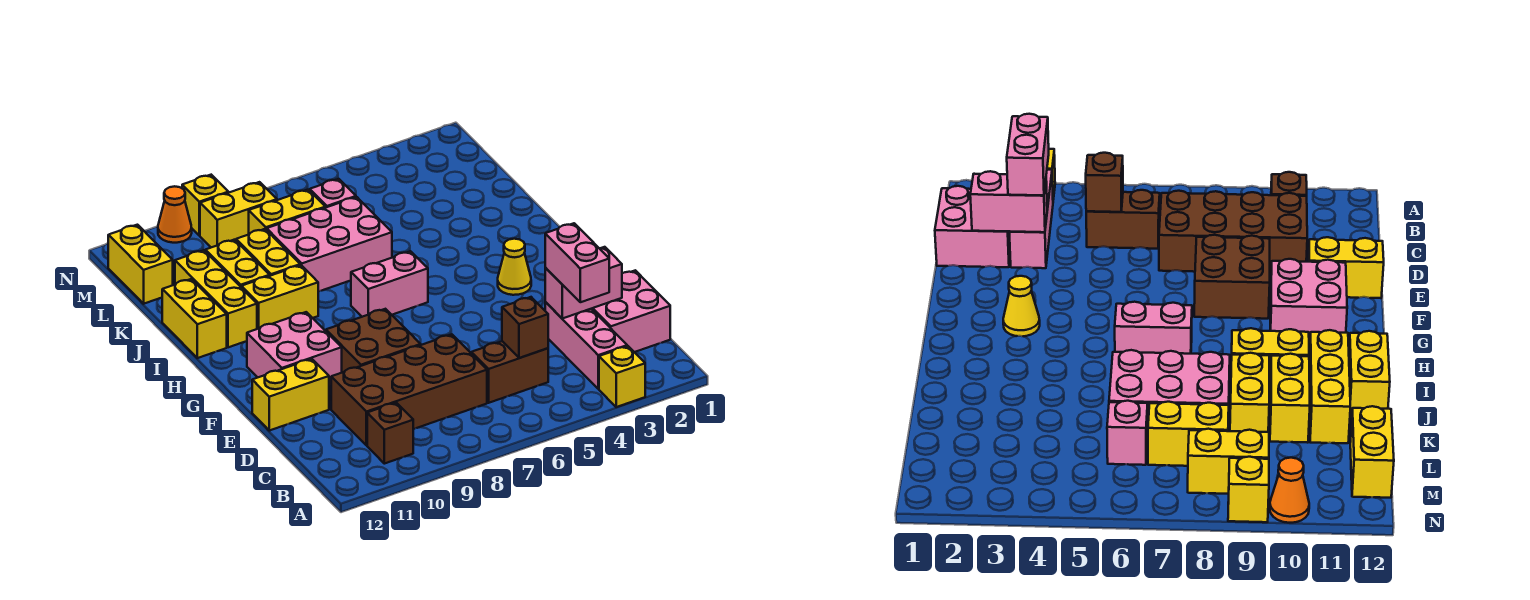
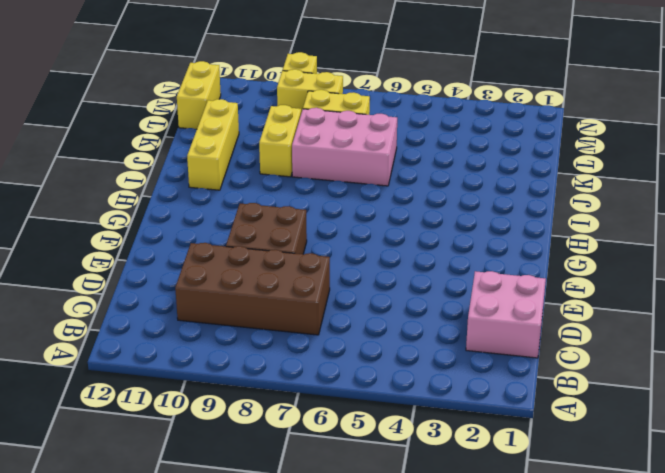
none -> yellow 1x1 brick [599,346,645,407]
none -> pink 1x3 brick [545,302,627,389]
none -> brown 1x1 brick [367,403,413,464]

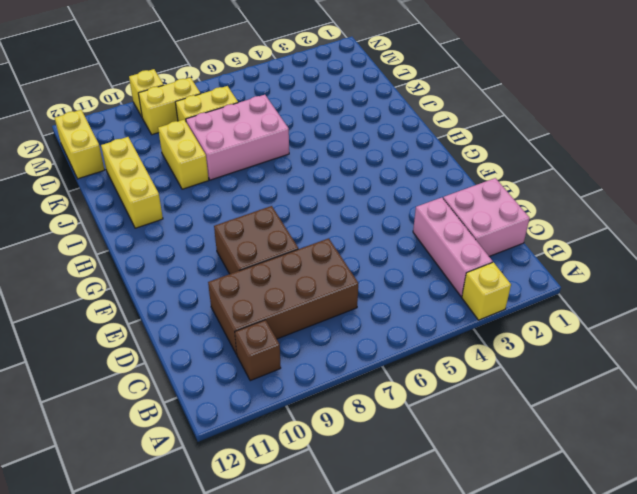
none -> brown 1x2 brick [472,341,548,403]
none -> yellow 1x2 brick [252,359,329,431]
none -> pink 2x2 brick [247,312,342,385]

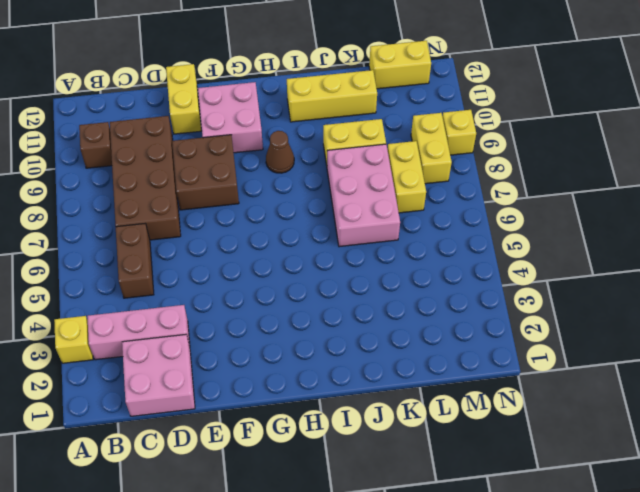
brown 1x1 cone [266,131,294,173] -> none
none -> yellow 1x1 cone [498,239,531,295]
none -> pink 1x2 brick [351,251,428,317]
none -> yellow 1x2 brick [241,265,318,329]

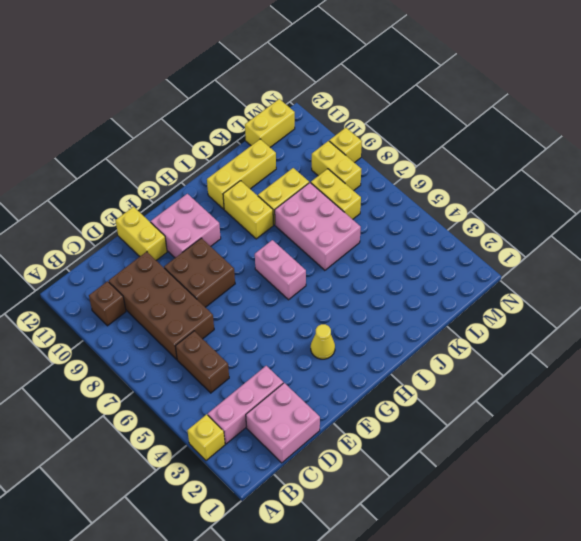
none -> yellow 1x2 brick [162,279,227,358]
none -> yellow 1x2 brick [206,240,270,287]
none -> pink 1x1 brick [310,179,356,208]

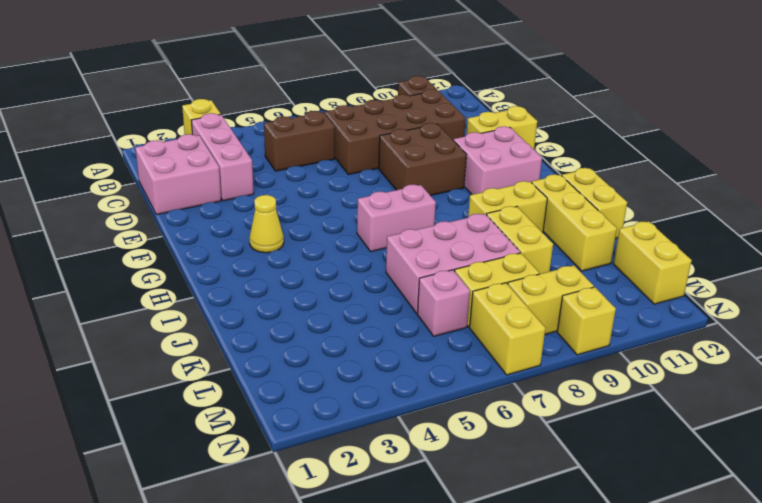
yellow 1x2 brick [470,283,545,375] -> yellow 1x2 brick moved to [206,240,270,287]
none -> orange 1x1 cone [158,186,192,243]
none -> brown 1x1 brick [502,297,548,358]
none -> pink 1x2 brick [545,247,622,319]

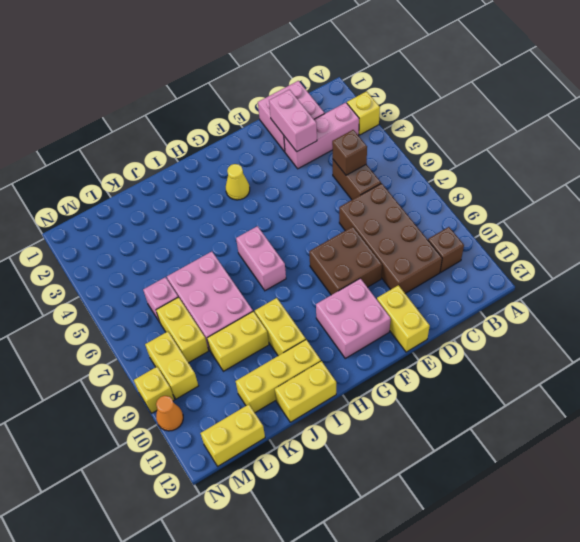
none -> yellow 1x2 brick [206,240,270,287]
none -> pink 1x2 brick [545,223,609,302]

